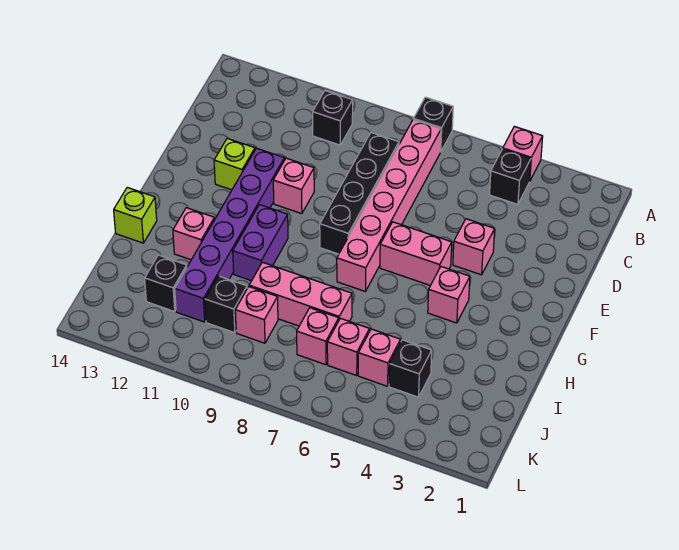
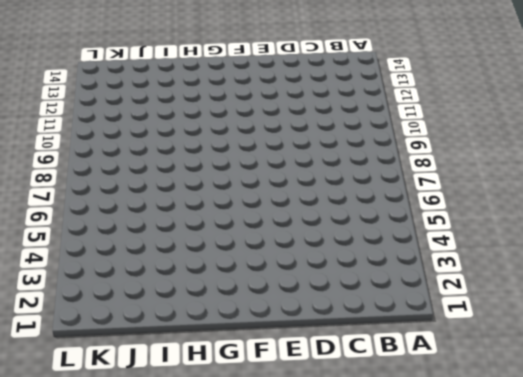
none -> pink 1x1 brick [503,126,543,181]
none -> black 1x1 brick [413,97,453,152]
none -> black 1x1 brick [489,149,531,204]

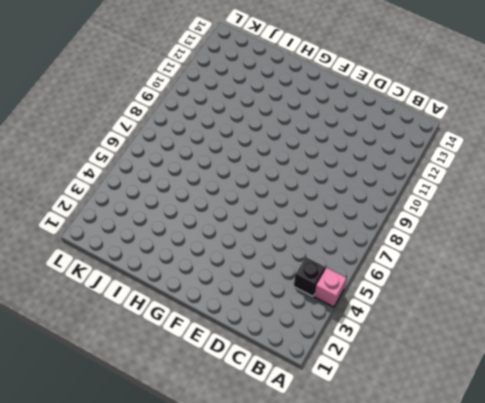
none -> black 1x1 brick [413,97,453,152]
none -> pink 1x6 brick [337,120,441,292]
none -> black 1x1 brick [313,91,353,145]

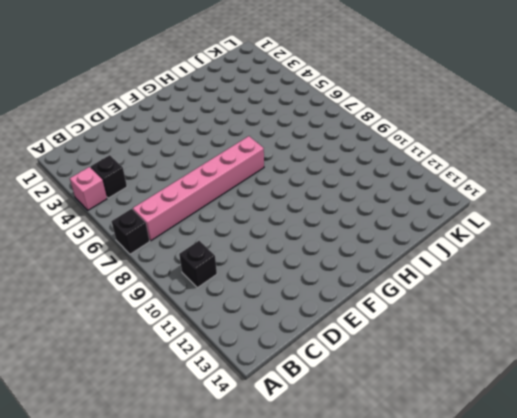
none -> black 1x4 brick [320,133,399,254]
none -> pink 1x1 brick [453,219,495,275]
none -> pink 1x1 brick [273,158,314,214]

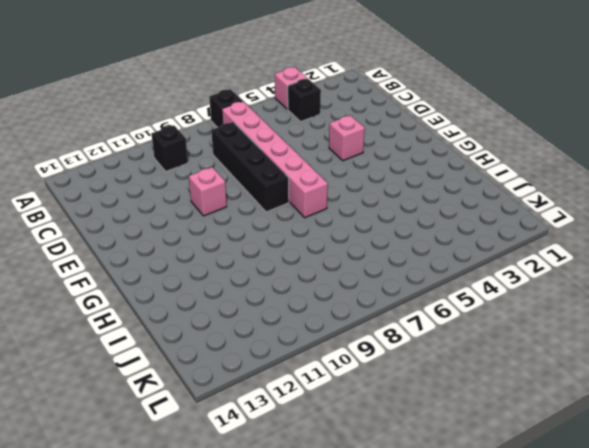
none -> purple 1x6 brick [175,148,284,322]
none -> lime 1x1 brick [214,138,255,190]
none -> pink 1x2 brick [380,222,452,286]

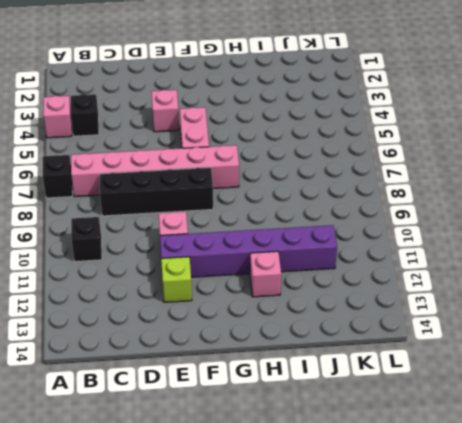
none -> pink 1x1 brick [428,267,470,323]
none -> purple 1x2 brick [233,205,288,281]
none -> lime 1x1 brick [114,187,157,243]

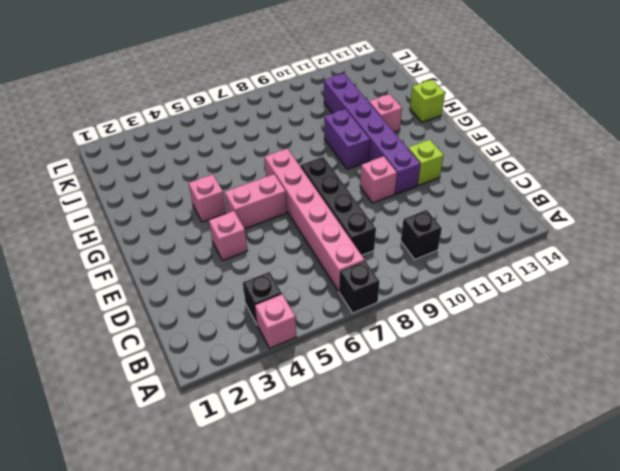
none -> pink 1x3 brick [249,262,352,326]
none -> black 1x1 brick [389,340,432,397]
none -> pink 1x1 brick [358,329,401,386]

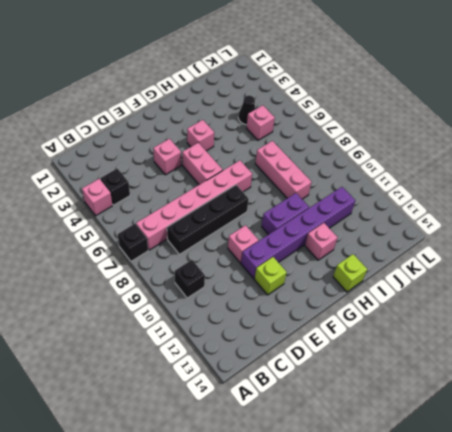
black 1x1 cone [238,95,256,125] -> black 1x1 brick [389,340,432,397]
none -> pink 1x1 brick [327,318,370,375]
none -> pink 1x1 brick [297,308,339,365]
none -> pink 1x1 brick [235,287,278,343]

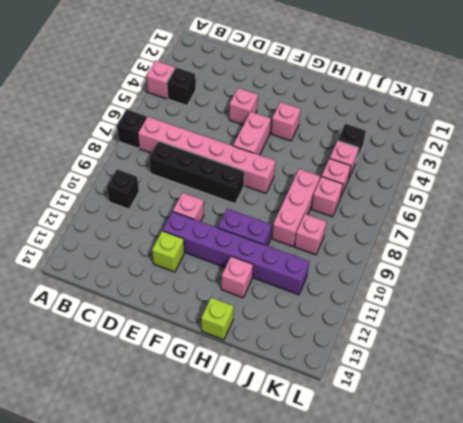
none -> black 1x1 brick [205,276,247,333]
none -> black 1x1 brick [145,255,187,312]

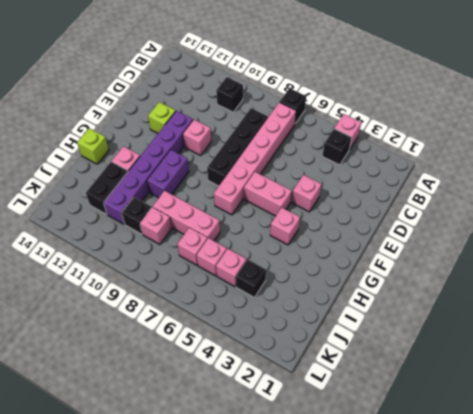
black 1x2 brick [86,162,128,214] -> black 1x1 brick [145,255,187,312]

